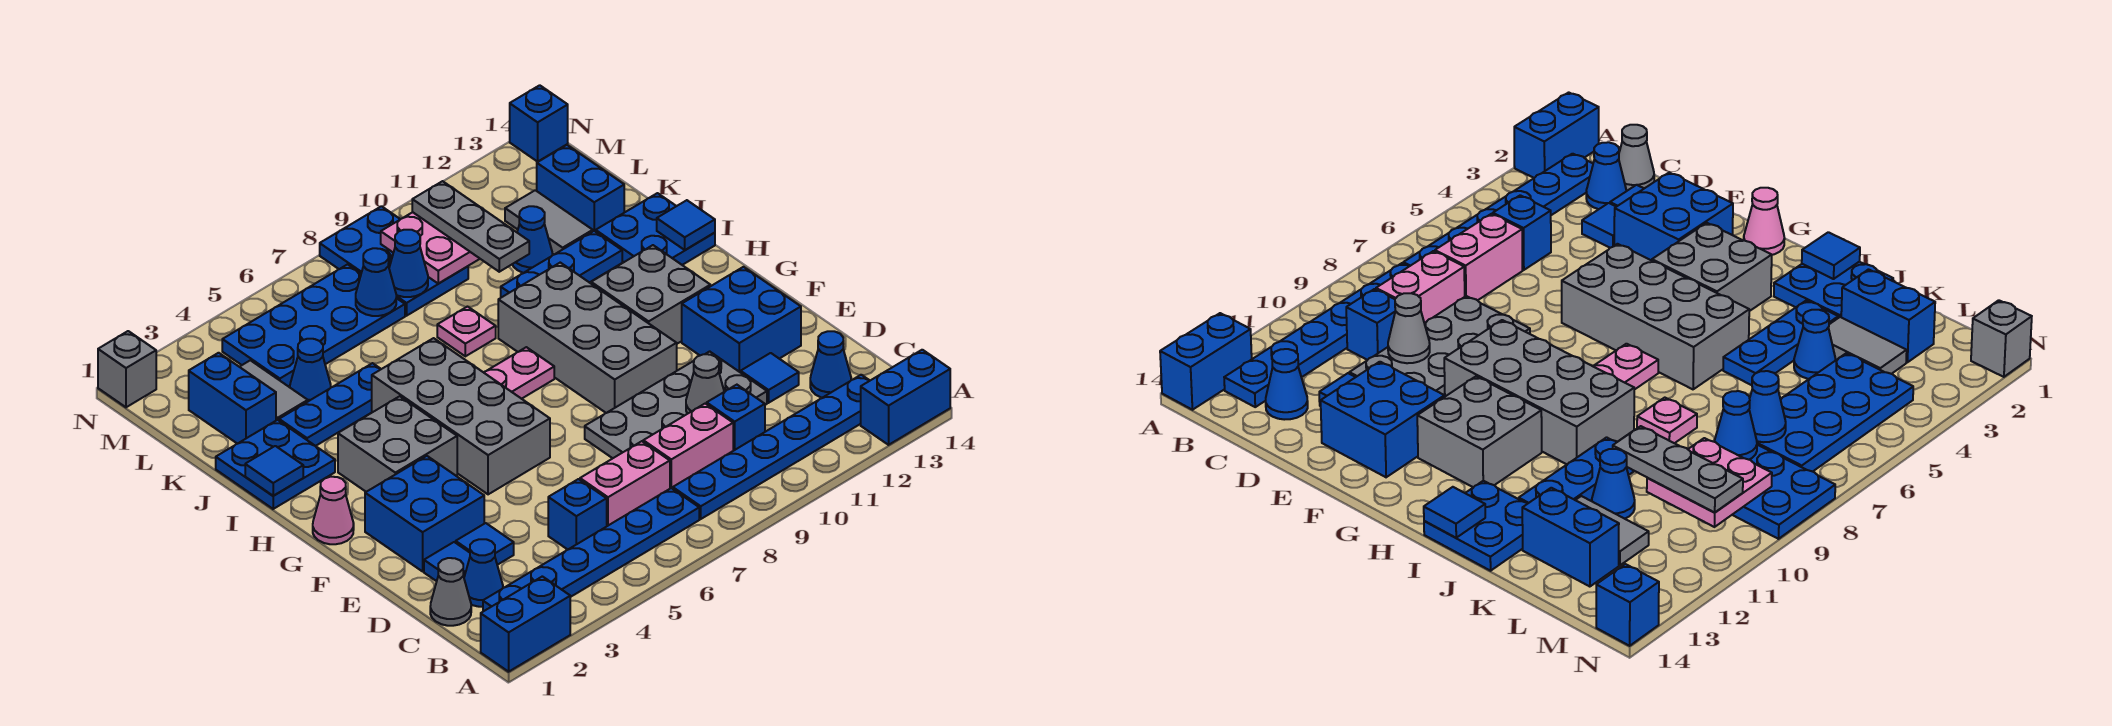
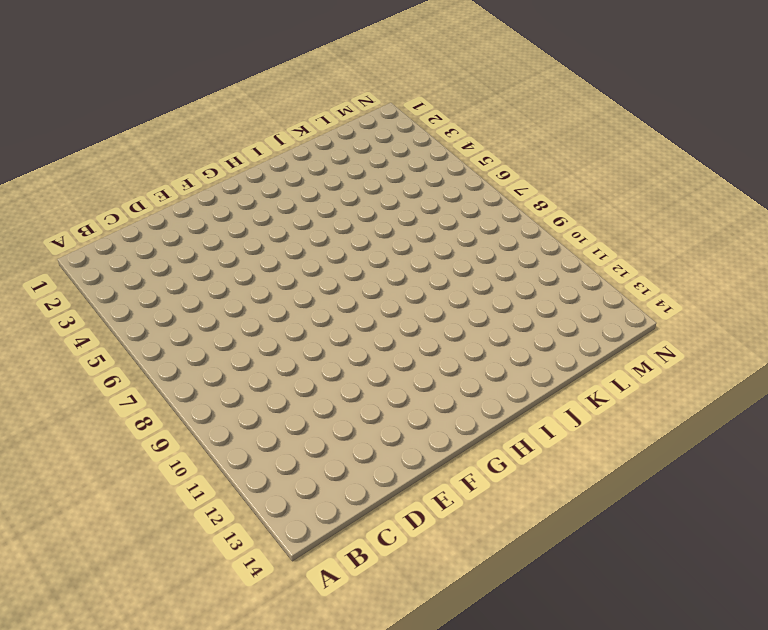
none -> blue 1x2 brick [481,576,570,672]
none -> blue 1x2 brick [861,350,950,445]
none -> blue 1x6 plate [483,488,699,611]
none -> blue 1x6 plate [673,375,870,519]

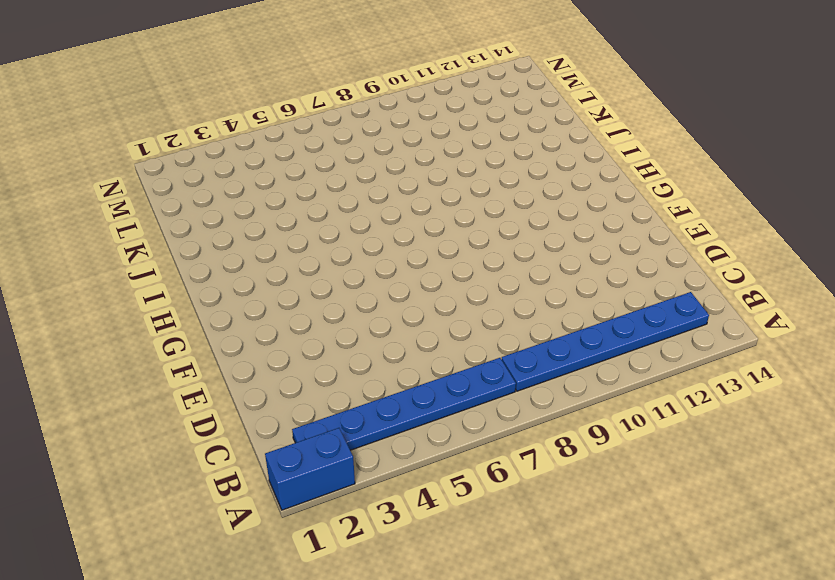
none -> blue 1x2 brick [861,350,950,445]
none -> grey 1x1 cone [430,558,471,626]
none -> blue 1x1 cone [464,539,503,607]
none -> blue 1x1 brick [548,479,607,549]

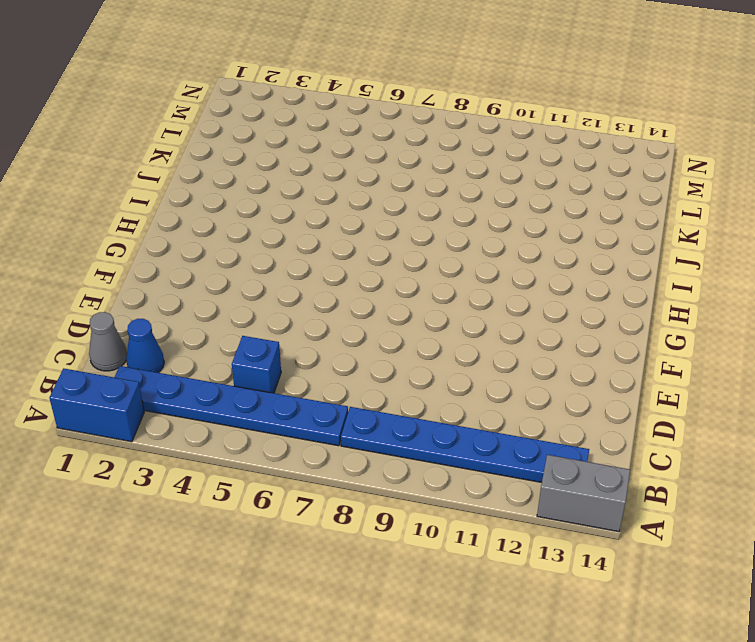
grey 1x2 brick [537,455,630,532] -> blue 1x2 brick [861,350,950,445]
none -> pink 1x2 brick [580,441,670,526]
none -> pink 1x2 brick [643,404,733,489]
none -> blue 1x1 brick [707,385,765,451]
none -> blue 1x1 cone [810,331,851,398]

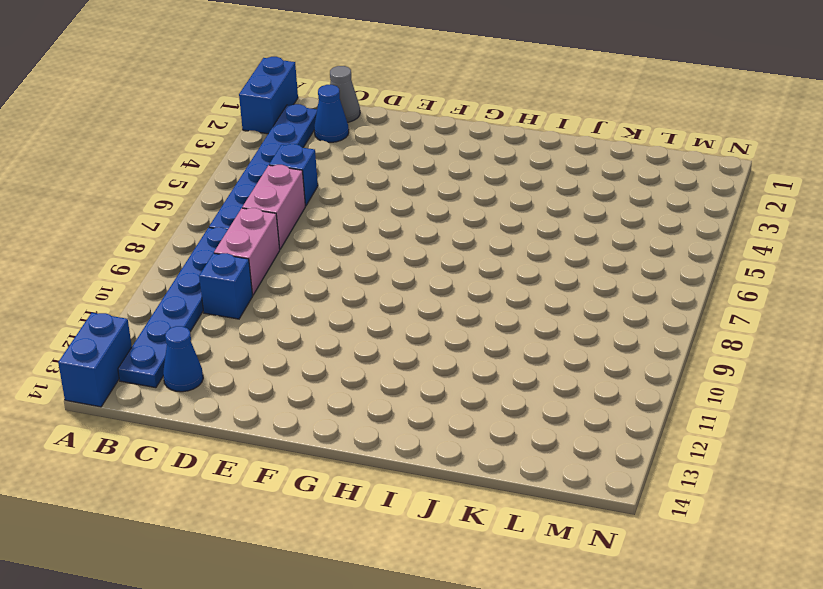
none -> blue 1x1 tile [424,542,470,581]
none -> blue 1x1 tile [456,523,514,565]
none -> grey 2x4 plate [585,351,767,458]
none -> blue 1x1 tile [741,353,799,403]

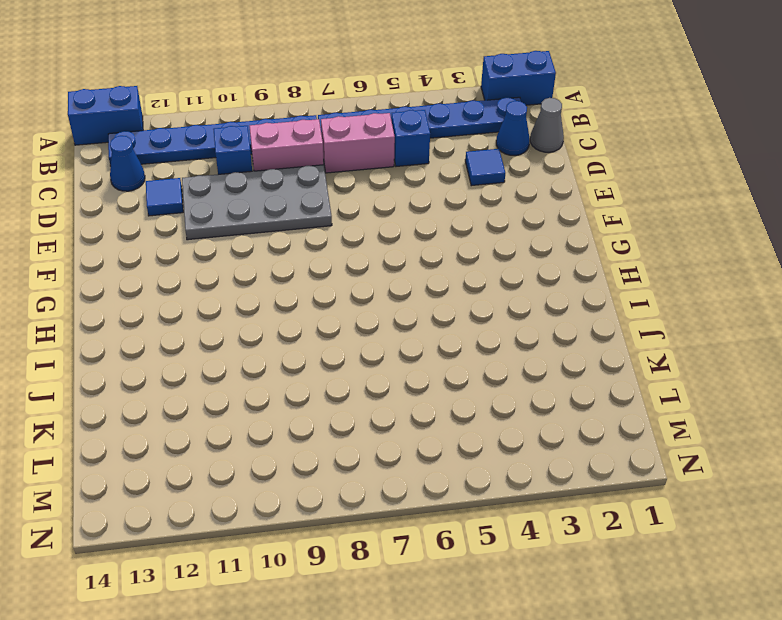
none -> blue 1x1 tile [424,542,470,581]
none -> blue 2x2 brick [365,456,484,571]
none -> blue 2x2 brick [682,267,801,373]
none -> grey 2x4 brick [372,338,550,494]

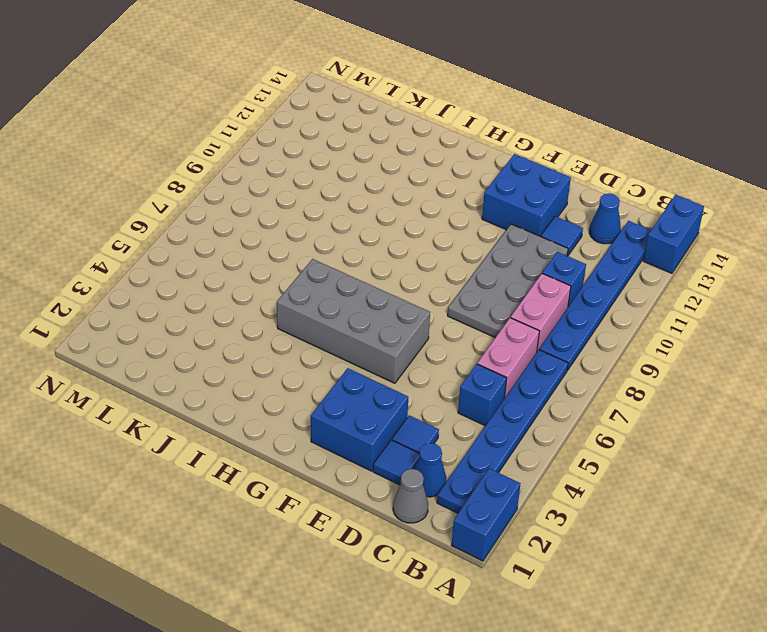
none -> grey 2x4 brick [498,263,677,413]
none -> pink 1x1 cone [313,477,354,544]
none -> grey 2x2 brick [338,396,457,492]
none -> grey 2x2 brick [591,245,710,344]

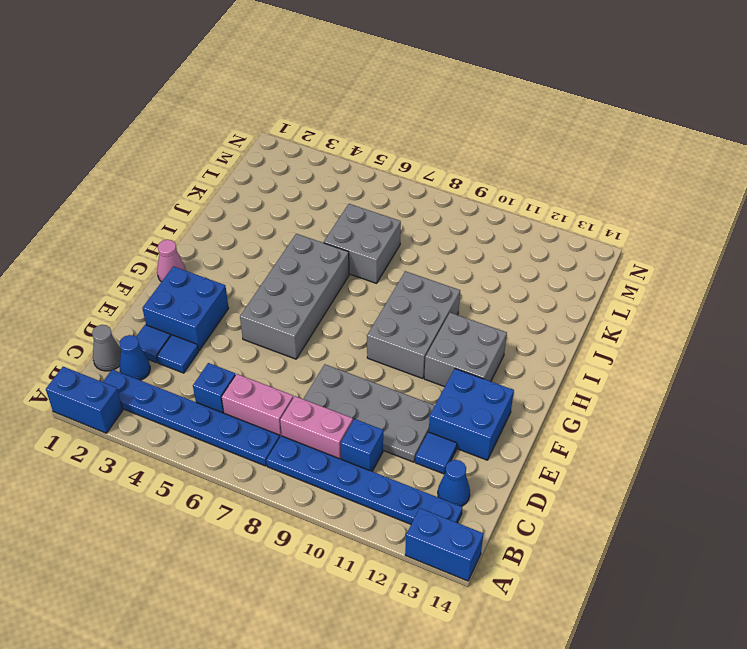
grey 2x3 brick [367,271,460,379] -> grey 2x4 brick [498,263,677,413]
grey 2x2 brick [324,204,401,283] -> grey 2x2 brick moved to [338,396,457,492]
none -> pink 1x2 plate [484,347,554,399]
none -> blue 2x2 plate [216,420,335,509]
none -> blue 2x2 plate [596,193,715,265]
none -> blue 1x3 plate [279,363,381,446]

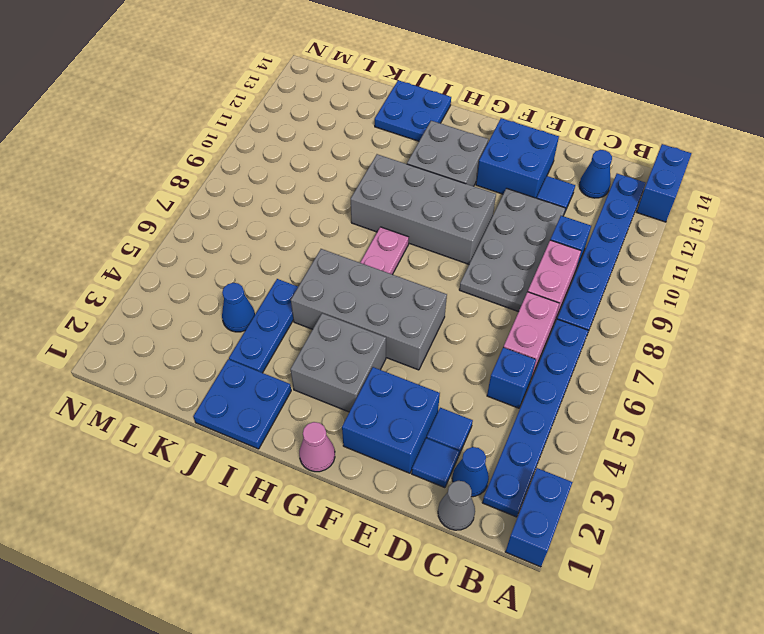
none -> pink 1x1 plate [437,307,496,356]
none -> blue 1x3 plate [501,231,622,298]
none -> blue 1x2 brick [189,353,276,444]
none -> grey 1x2 tile [240,360,308,420]

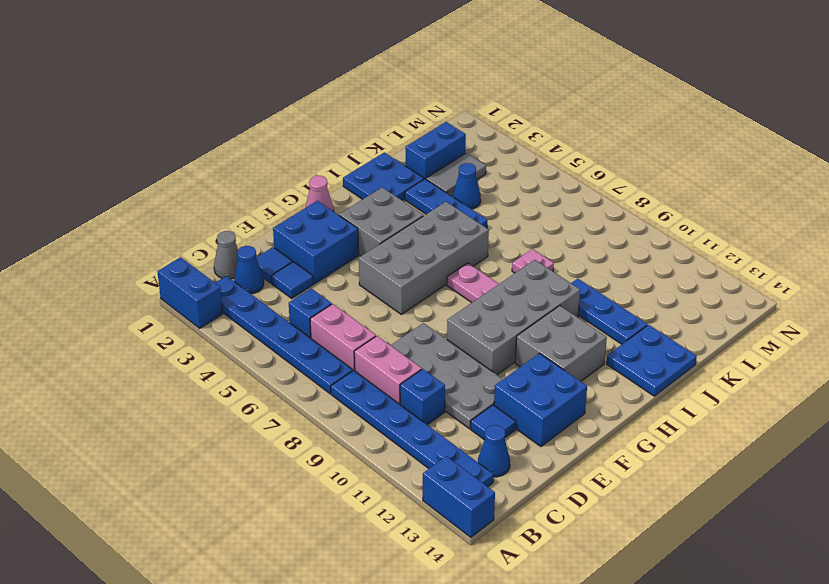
none -> blue 1x1 cone [512,206,552,273]
none -> grey 1x2 tile [505,190,593,254]
none -> blue 1x2 brick [537,145,624,232]
none -> blue 2x4 plate [222,264,405,386]

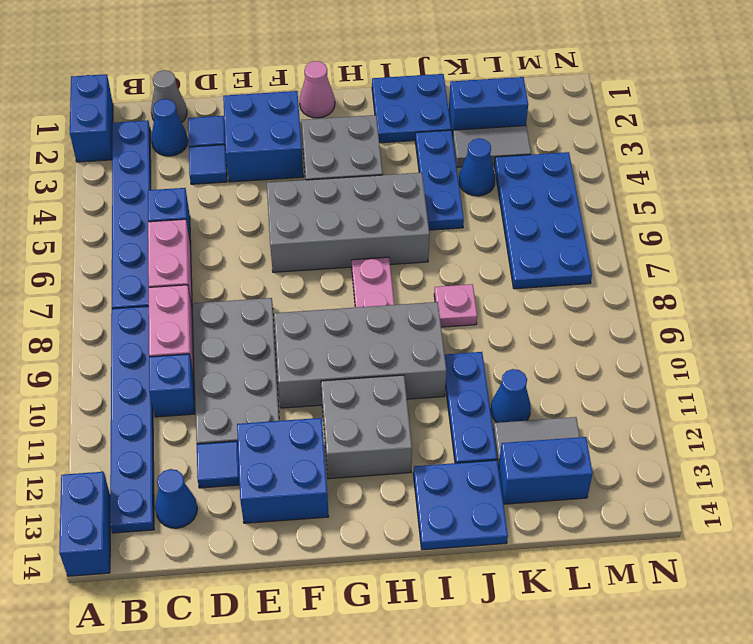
none -> blue 2x3 plate [320,206,468,316]
none -> grey 1x1 brick [98,331,156,407]
none -> blue 1x1 brick [510,85,568,162]
none -> grey 1x1 cone [686,354,724,414]

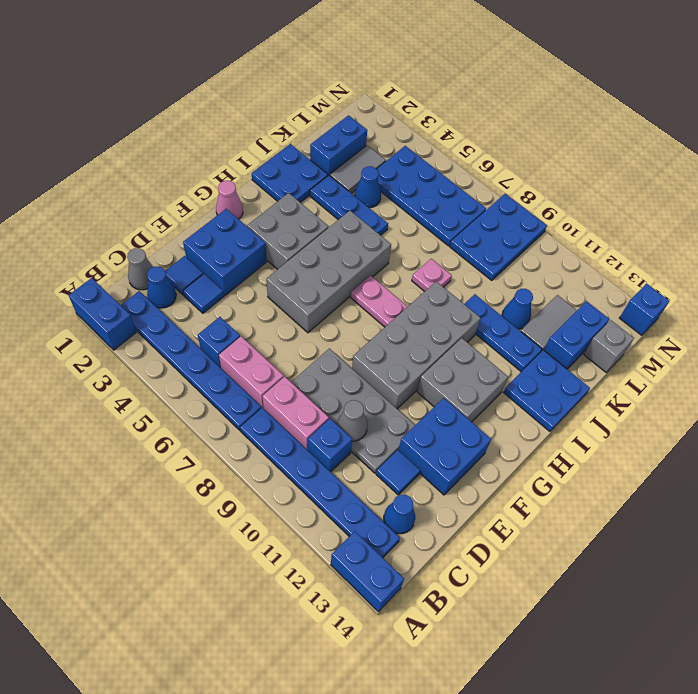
grey 1x1 brick [584,320,634,372] -> grey 1x1 brick moved to [98,331,156,407]
none -> blue 1x1 tile [245,446,303,496]
none -> blue 1x1 tile [657,200,715,250]
none -> blue 1x1 cone [356,248,396,316]
none -> blue 1x1 cone [389,230,428,297]

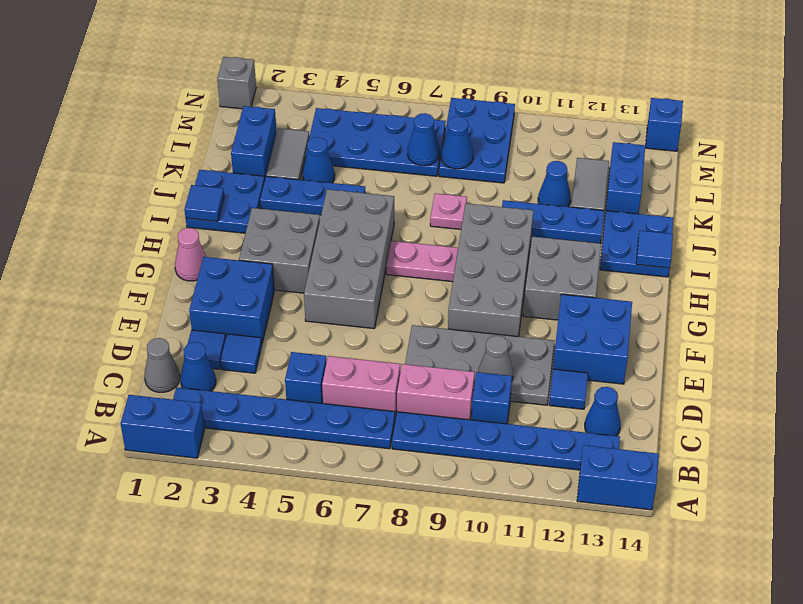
none -> pink 2x2 plate [381,212,480,284]
none -> grey 1x3 plate [412,181,529,272]

